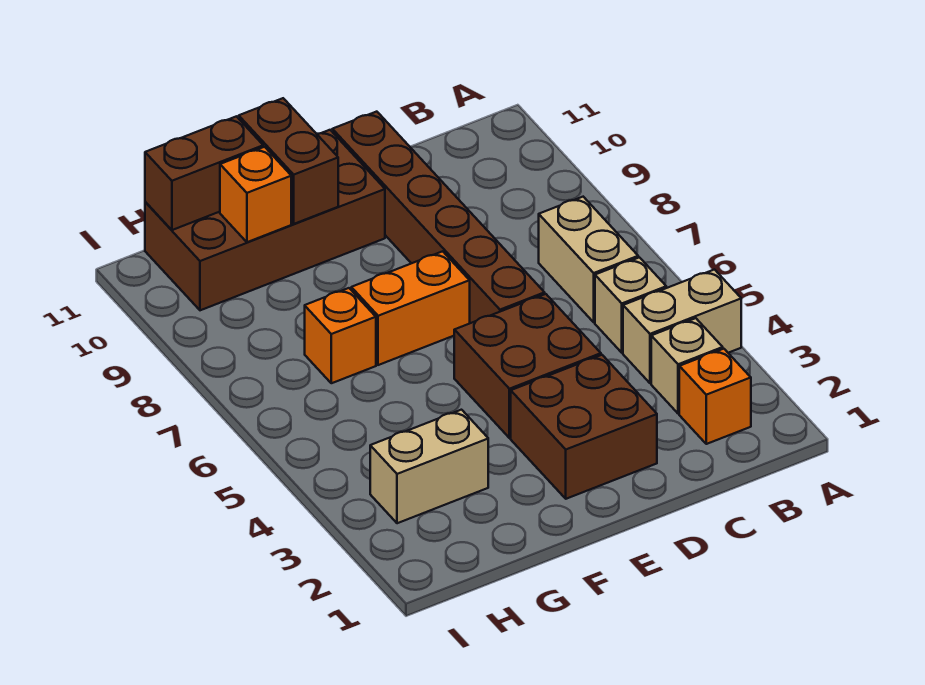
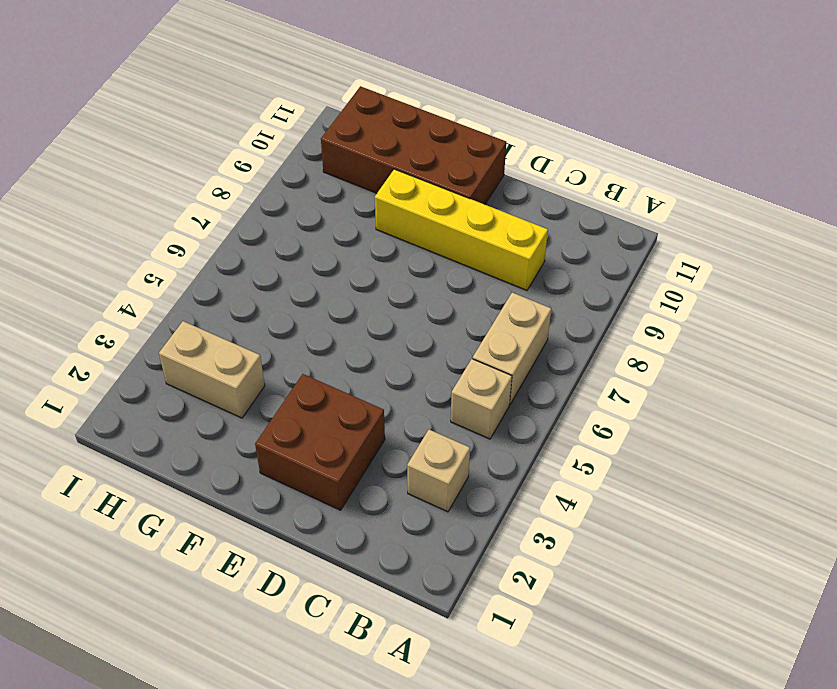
yellow 1x4 brick [375,169,548,290] -> brown 1x6 brick [332,112,545,323]
none -> tan 1x2 brick [623,270,741,383]
none -> orange 1x1 brick [679,349,751,444]
none -> brown 2x2 brick [454,294,601,438]

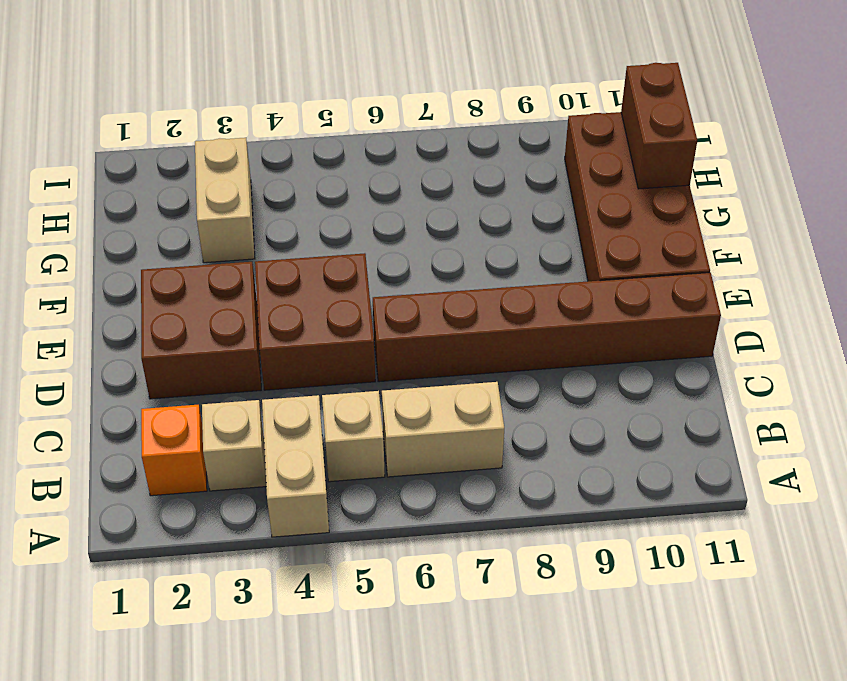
none -> orange 1x2 brick [351,251,470,365]
none -> orange 1x1 brick [305,288,376,383]
none -> brown 1x2 brick [239,98,338,224]

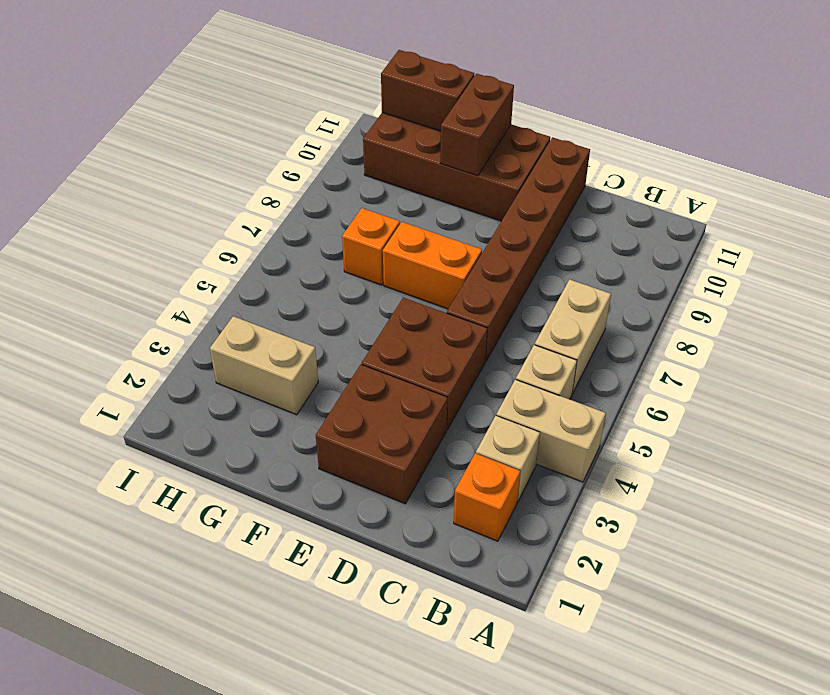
none -> orange 1x1 brick [220,147,291,242]

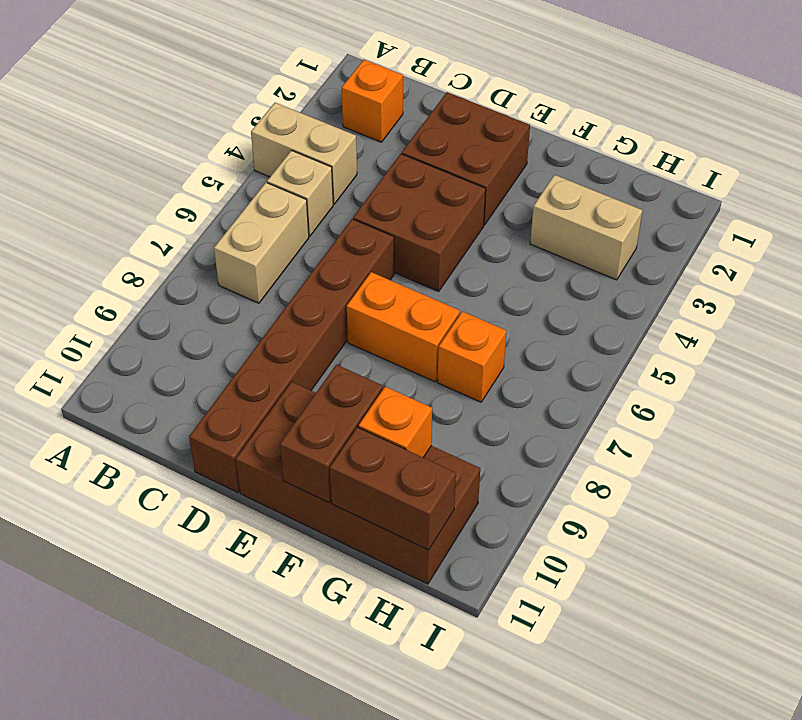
none -> tan 1x1 brick [651,318,723,414]

